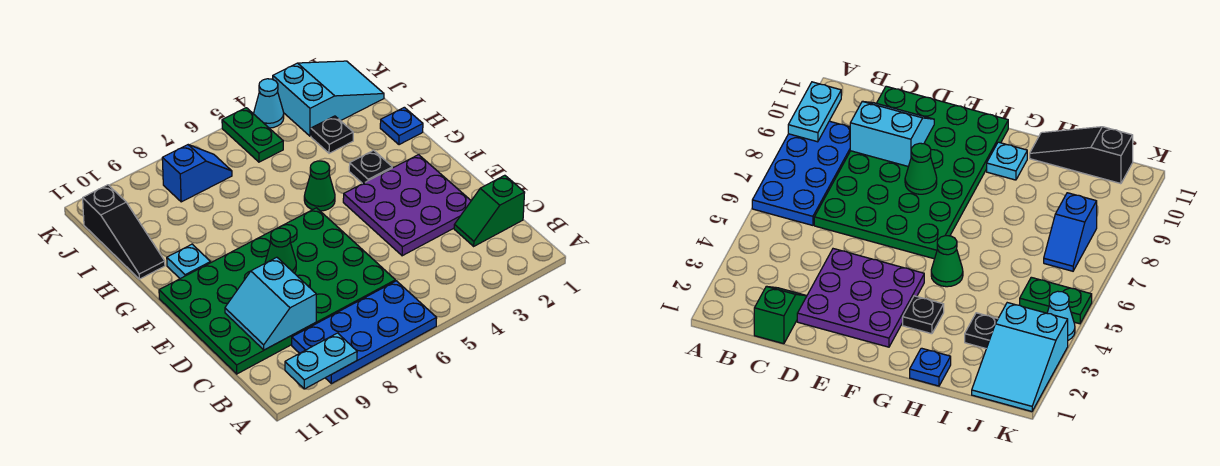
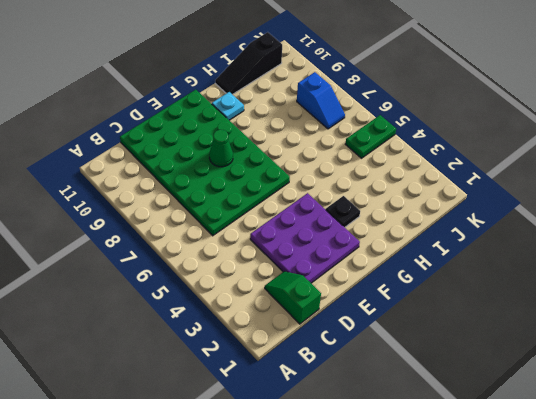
none -> blue 2x4 plate [292,281,437,384]
none -> green 1x1 cone [304,161,335,211]
none -> blue 1x1 plate [380,107,423,145]

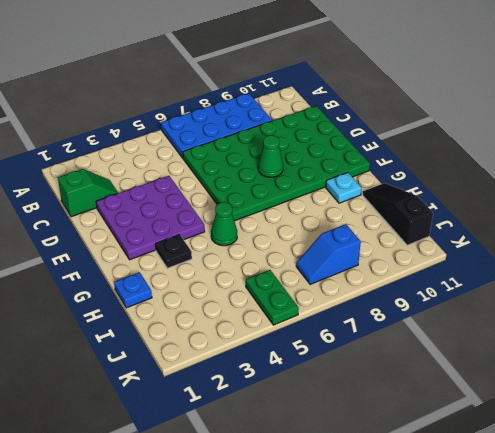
none -> black 1x1 plate [311,116,353,153]
none -> cyan 2x3 slope [273,61,384,136]
none -> cyan 1x1 cone [254,79,284,128]

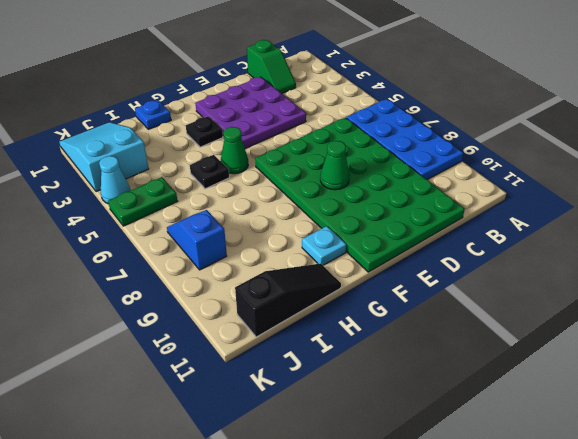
black 1x1 plate [190,155,229,189] -> black 1x1 plate moved to [311,116,353,153]
none -> cyan 1x2 plate [285,333,357,389]
none -> cyan 2x2 slope [225,257,316,350]

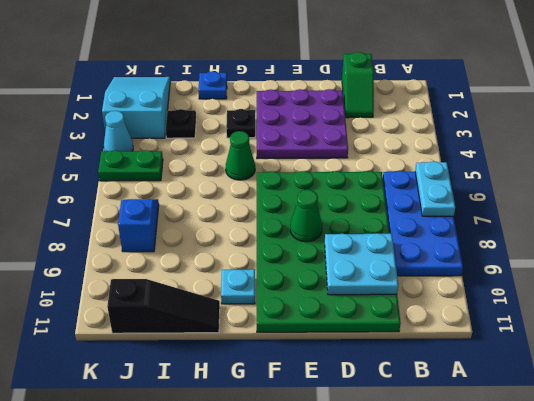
cyan 1x2 plate [415,161,455,216] -> cyan 1x2 plate moved to [285,333,357,389]
cyan 2x2 plate [325,233,398,295] -> cyan 2x2 slope [225,257,316,350]

